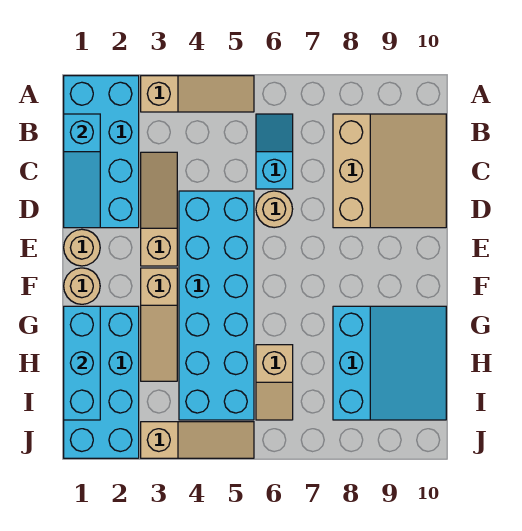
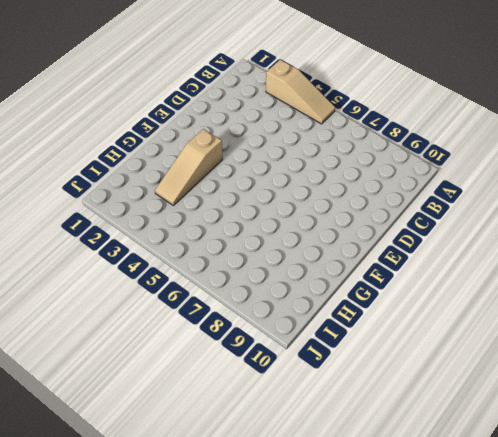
none -> cyan 2x4 brick [64,76,139,228]
none -> cyan 1x2 slope [256,114,293,189]
none -> tan 3x3 slope [333,114,446,228]

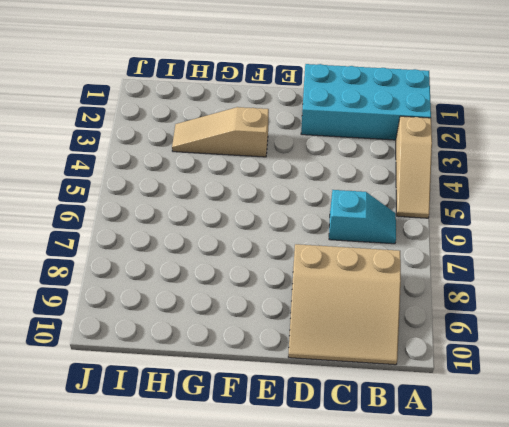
none -> tan 1x3 slope [141,152,177,266]
none -> cyan 2x6 brick [179,191,254,420]
none -> tan 1x1 round brick [256,191,293,228]

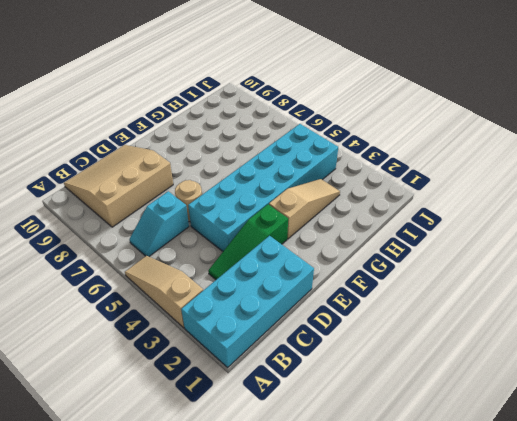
green 1x3 slope [208,204,288,280] -> tan 1x3 slope [141,152,177,266]
none -> tan 1x1 round brick [64,229,100,266]
none -> tan 1x1 round brick [64,268,100,304]
none -> cyan 2x4 brick [64,306,139,458]

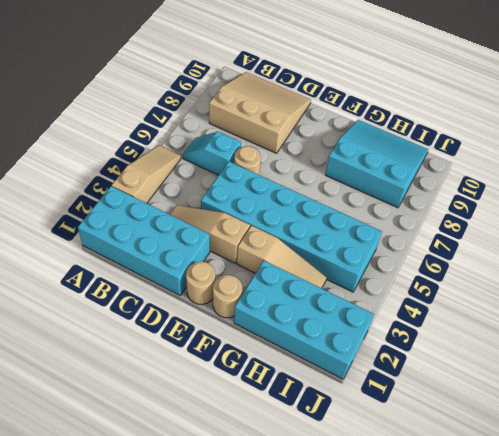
none -> tan 1x2 slope [256,345,293,420]
none -> tan 1x3 slope [141,422,254,458]
none -> cyan 1x3 slope [64,114,100,228]

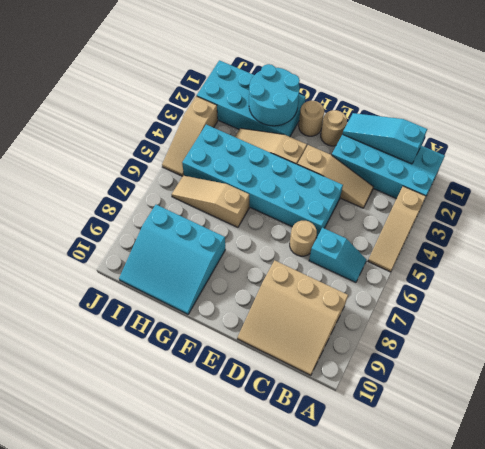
cyan 2x2 round brick [249,64,300,126] -> cyan 1x3 brick [64,306,100,420]
tan 1x3 slope [172,176,249,227] -> tan 1x2 slope [256,345,293,420]

